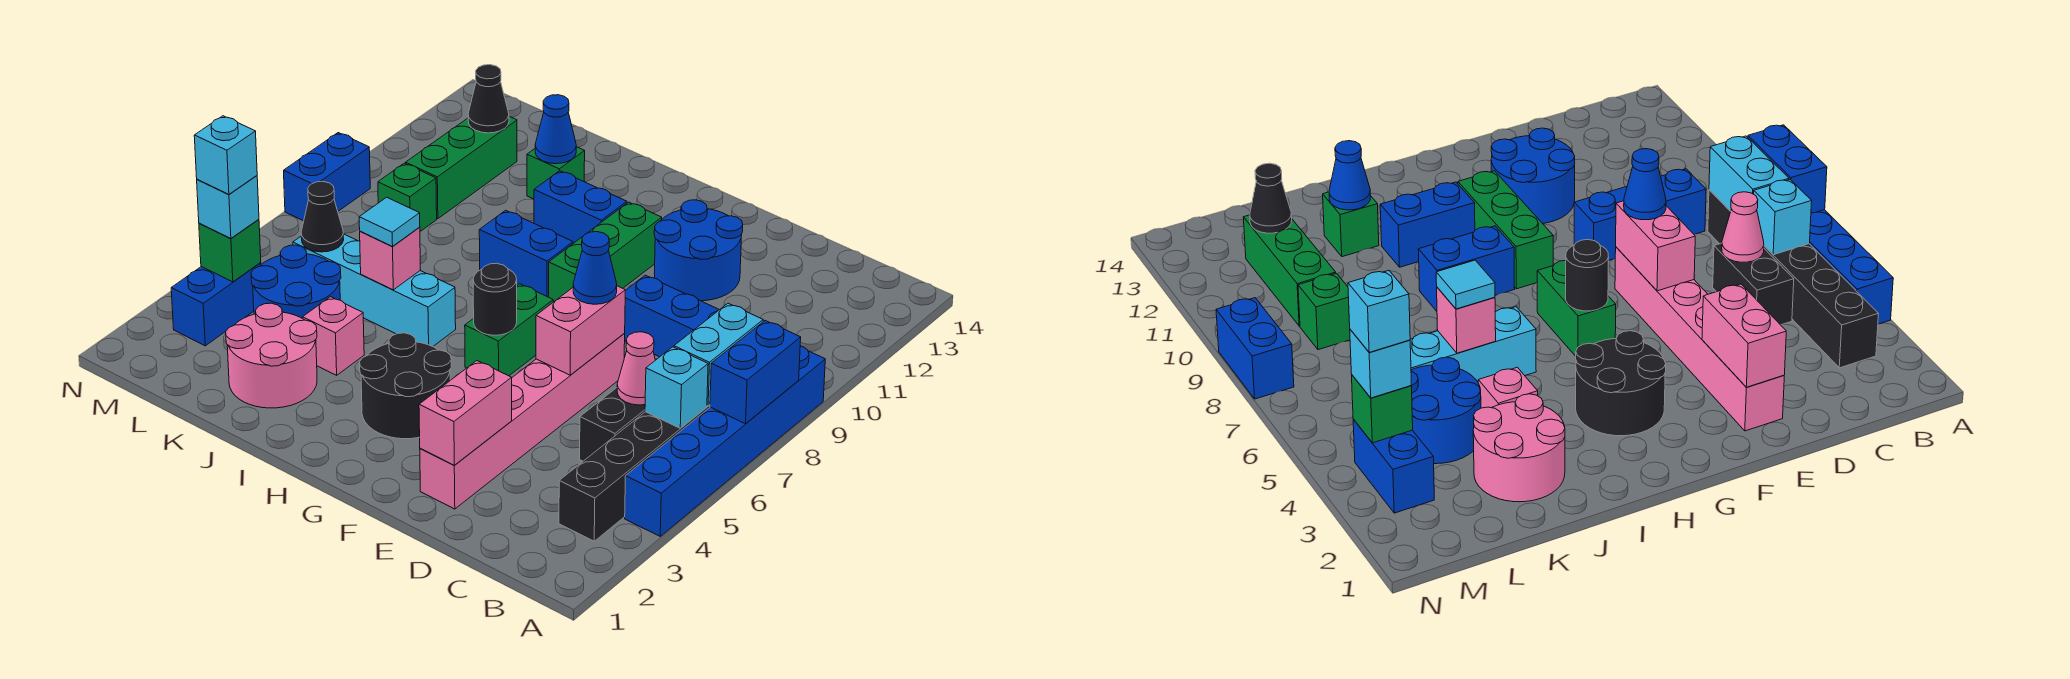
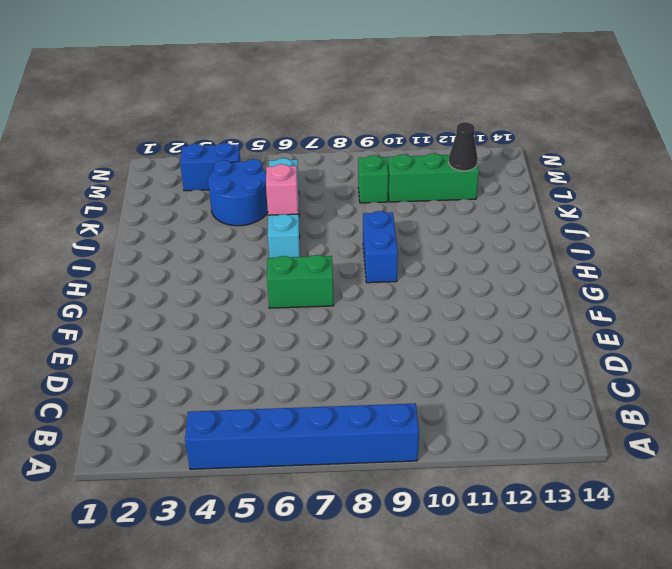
none -> black 1x6 brick [559,405,710,541]
none -> black 1x2 brick [580,388,645,461]
none -> blue 1x3 brick [624,275,719,357]
none -> pink 1x6 brick [420,334,625,509]

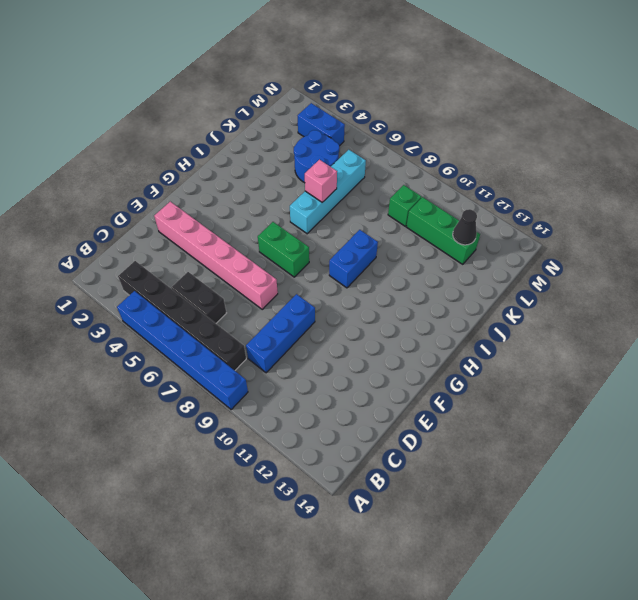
none -> blue 2x2 round brick [654,200,743,301]
none -> black 2x2 round brick [360,333,451,439]
none -> green 1x3 brick [549,202,662,302]
none -> blue 1x2 brick [534,171,627,243]

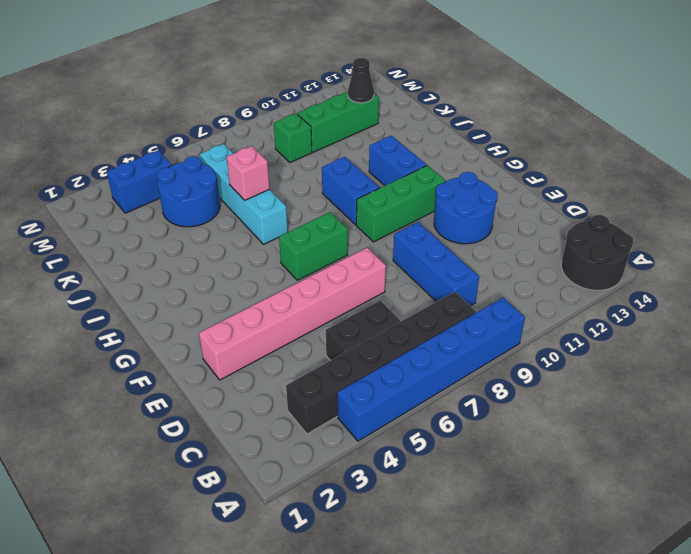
black 2x2 round brick [561,215,634,290] -> black 2x2 round brick moved to [360,333,451,439]
none -> pink 2x2 round brick [226,303,317,408]
none -> pink 1x1 brick [303,297,364,375]
none -> green 1x1 brick [527,147,585,199]
none -> blue 1x2 brick [284,133,370,221]

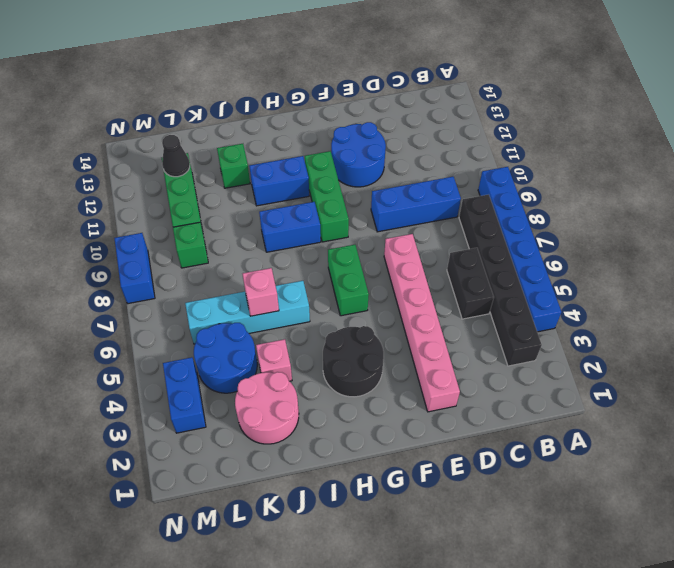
none -> blue 1x2 brick [710,321,801,424]
none -> cyan 1x1 brick [645,347,708,428]
none -> cyan 1x2 brick [674,303,763,406]
none -> pink 1x1 cone [617,332,655,405]

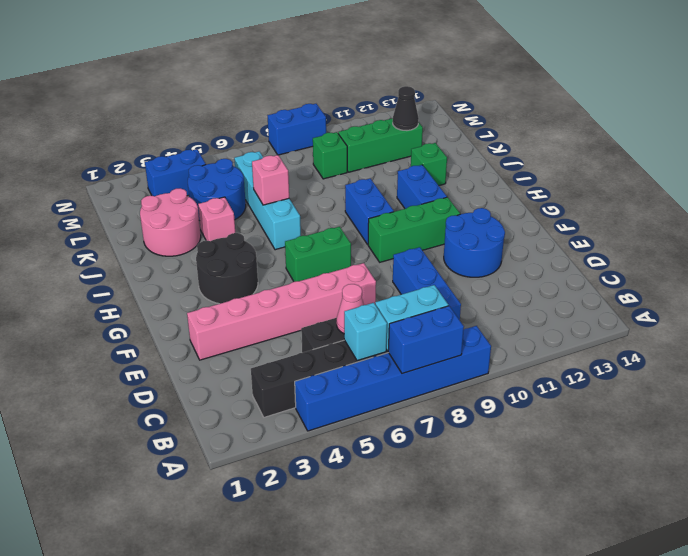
none -> pink 1x2 brick [419,361,512,465]
none -> pink 1x2 brick [536,286,625,375]
none -> black 1x1 round brick [473,263,517,335]
none -> blue 1x1 cone [535,95,576,164]

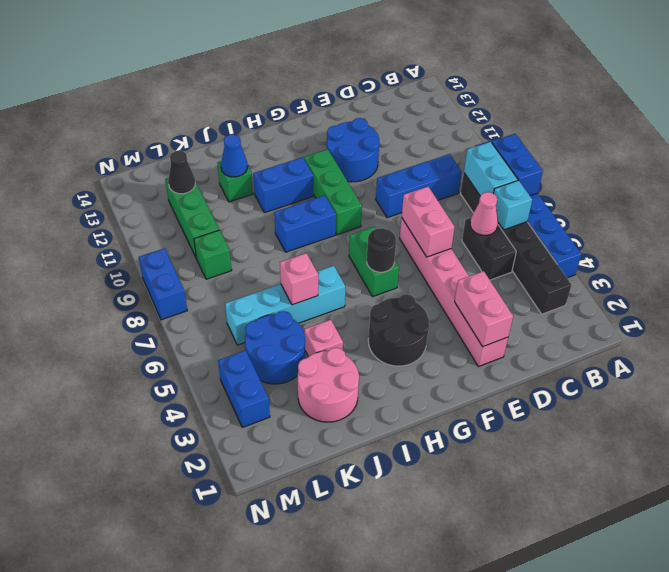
none -> black 1x1 cone [301,181,344,252]
none -> green 1x1 brick [199,219,261,282]
none -> blue 1x1 cone [573,232,617,304]
none -> cyan 1x1 tile [359,197,420,246]

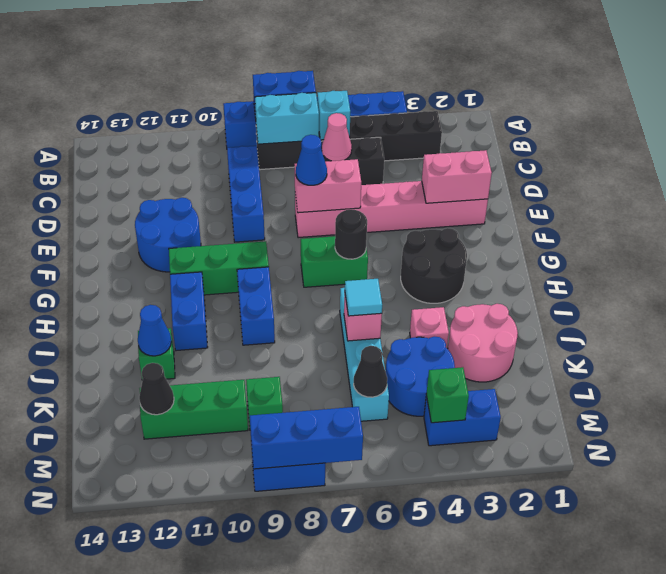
blue 1x3 brick [250,407,363,469] -> none
none -> cyan 1x1 brick [197,176,259,238]
none -> cyan 1x1 brick [194,116,257,195]

